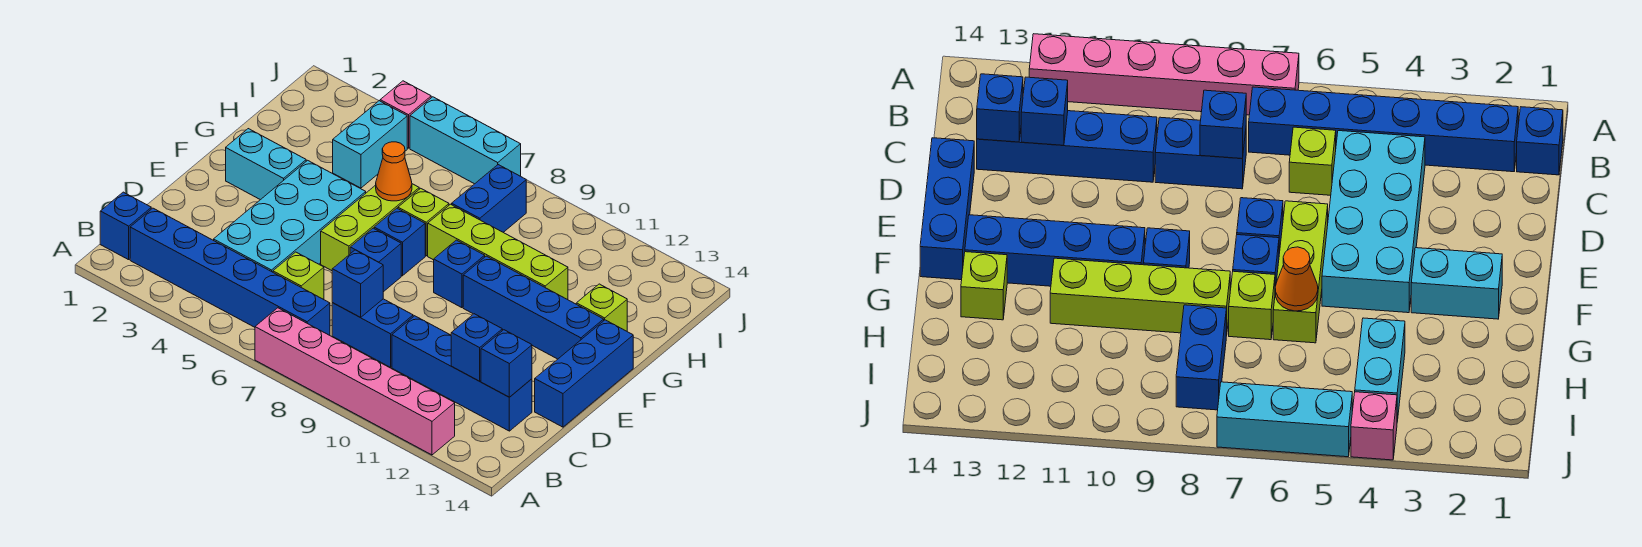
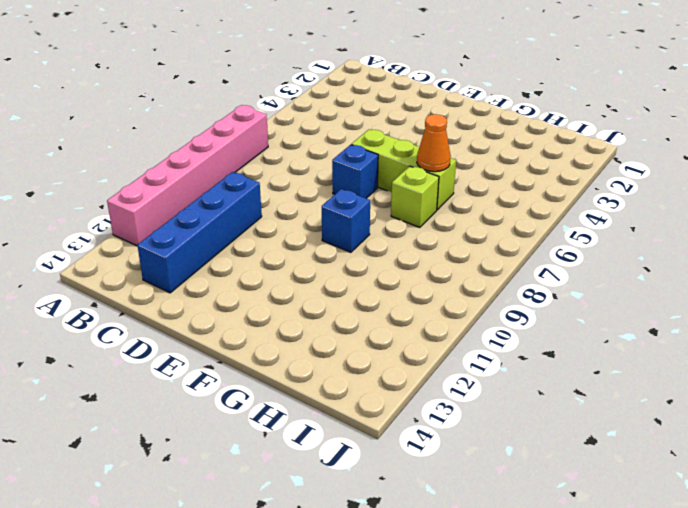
none -> blue 1x1 brick [100,192,151,260]
none -> blue 1x6 brick [130,208,330,335]
none -> cyan 2x4 brick [214,160,366,272]

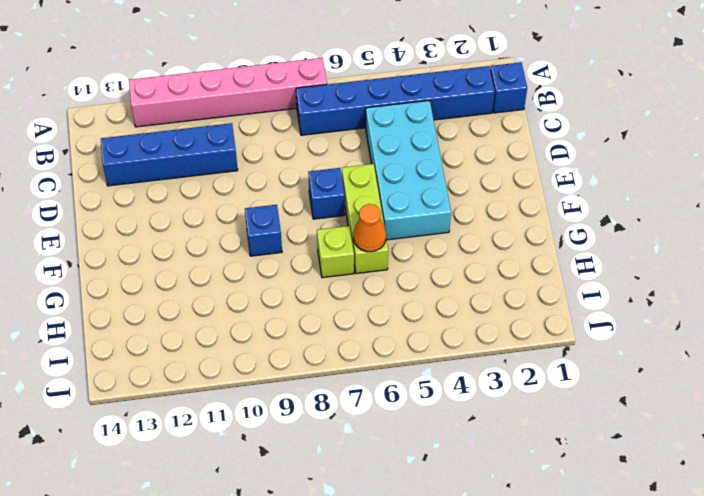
none -> lime 1x1 brick [273,252,324,300]
none -> blue 1x2 brick [332,299,413,367]
none -> blue 1x3 brick [535,320,633,427]

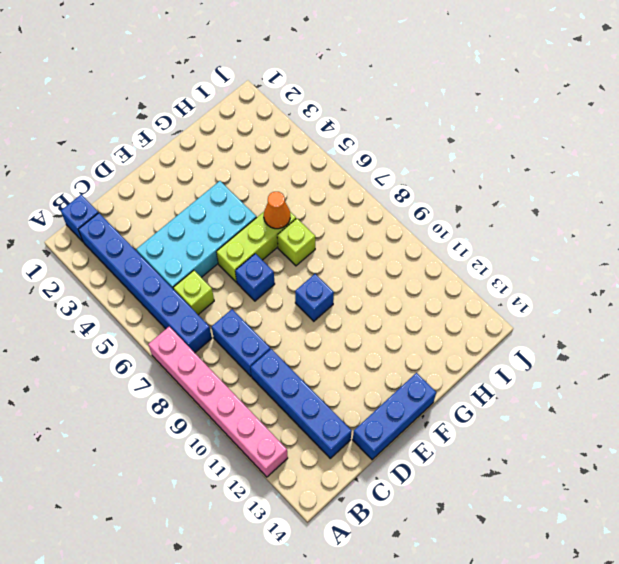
none -> cyan 1x2 brick [226,129,306,200]
none -> blue 1x1 brick [374,208,425,276]
none -> blue 1x4 brick [463,256,604,359]

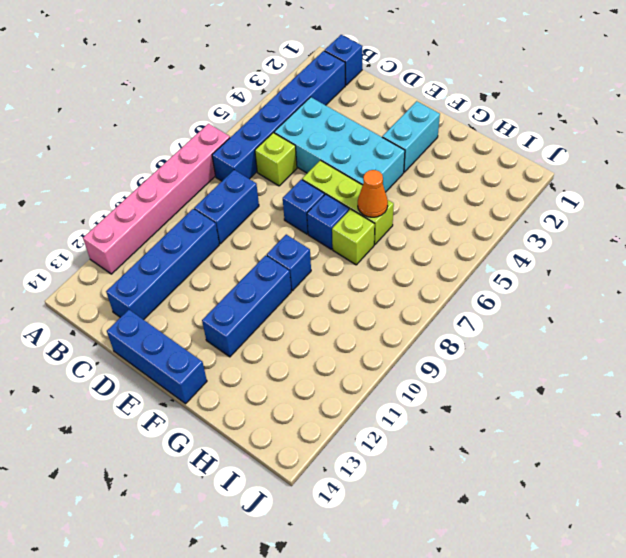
blue 1x3 brick [202,255,291,357] -> blue 1x4 brick [463,256,604,359]
none -> lime 1x4 brick [428,204,568,300]
none -> lime 1x1 brick [576,284,627,331]
none -> cyan 1x2 brick [333,101,407,188]

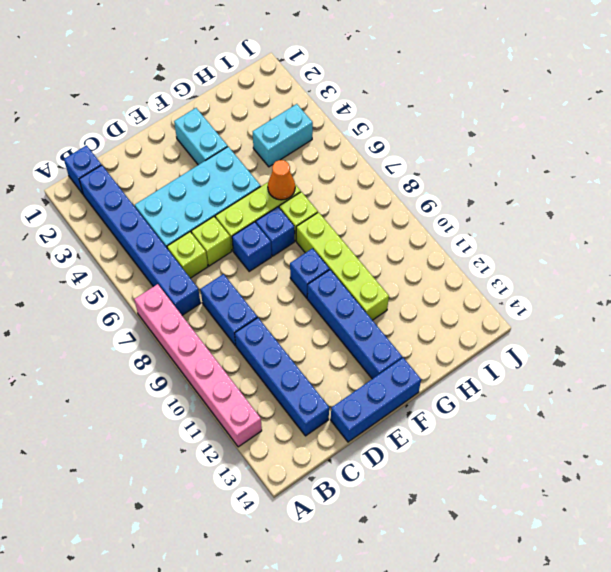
lime 1x1 brick [191,217,231,266] -> lime 1x1 brick moved to [576,284,627,331]
none -> blue 1x2 brick [452,165,526,232]
none -> pink 1x1 brick [380,81,431,148]
none -> cyan 1x3 brick [410,97,521,184]

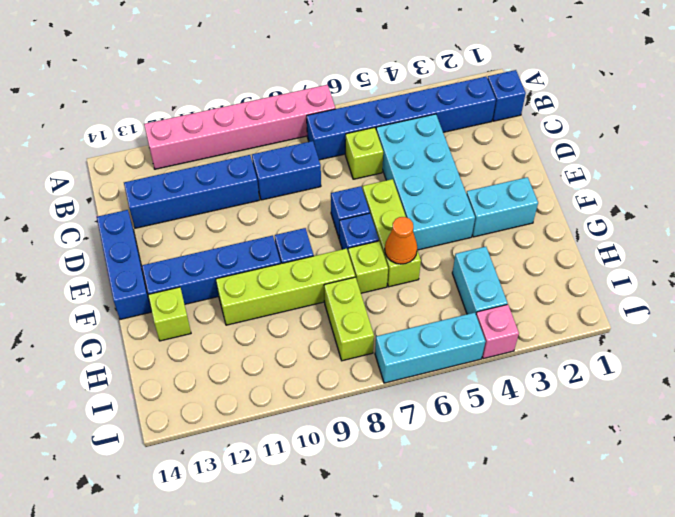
lime 1x2 brick [324,277,374,361] -> blue 1x2 brick [452,165,526,232]
none -> blue 1x1 brick [332,250,383,317]
none -> blue 1x1 brick [451,314,502,381]
none -> blue 1x1 brick [481,330,532,397]

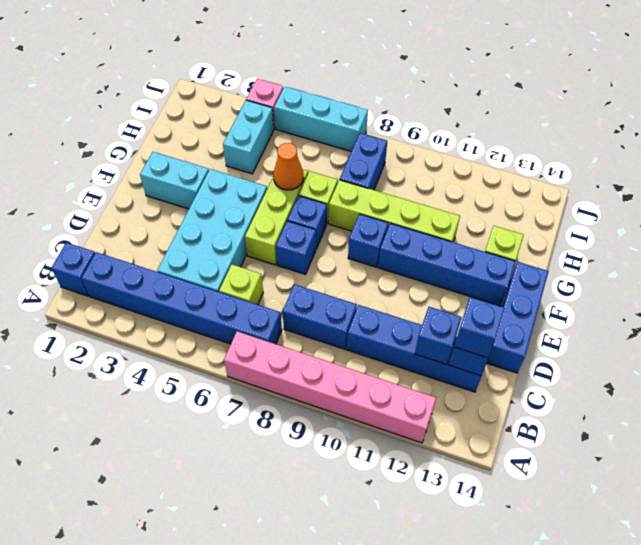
blue 1x1 brick [454,297,505,358] -> blue 1x1 brick moved to [332,250,383,317]

